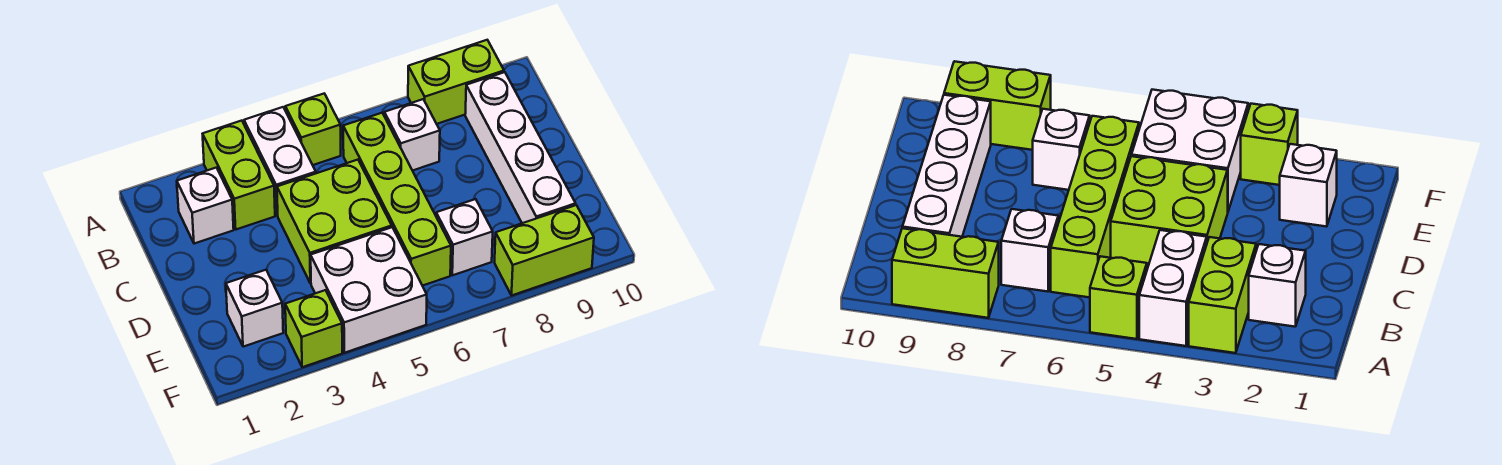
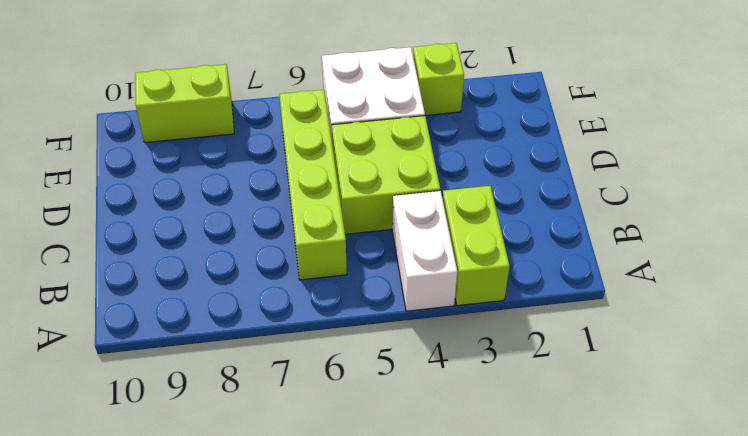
none -> lime 1x1 brick [285,94,341,165]
none -> lime 1x2 brick [408,40,504,124]
none -> white 1x1 brick [177,168,234,244]

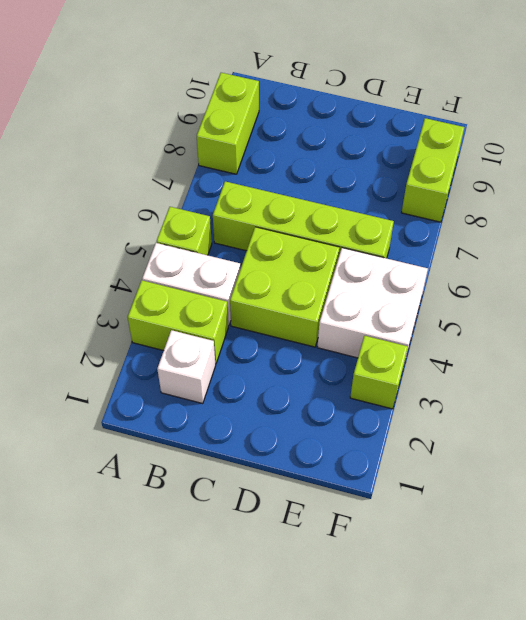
none -> white 1x1 brick [384,99,440,171]
none -> white 1x4 brick [465,72,576,223]
none -> white 1x1 brick [226,270,283,347]

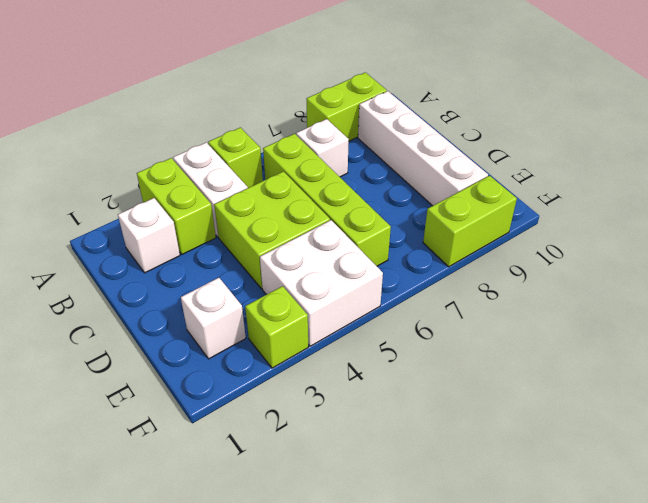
none -> white 1x1 brick [436,199,493,275]

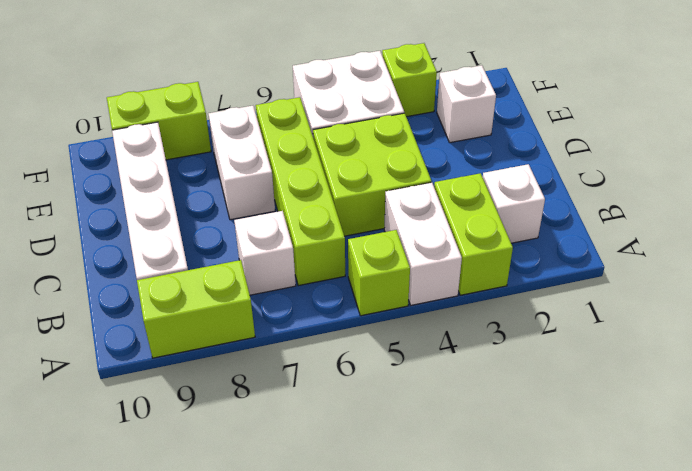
white 1x2 brick [209,106,275,220] -> white 1x1 brick [436,199,493,275]

